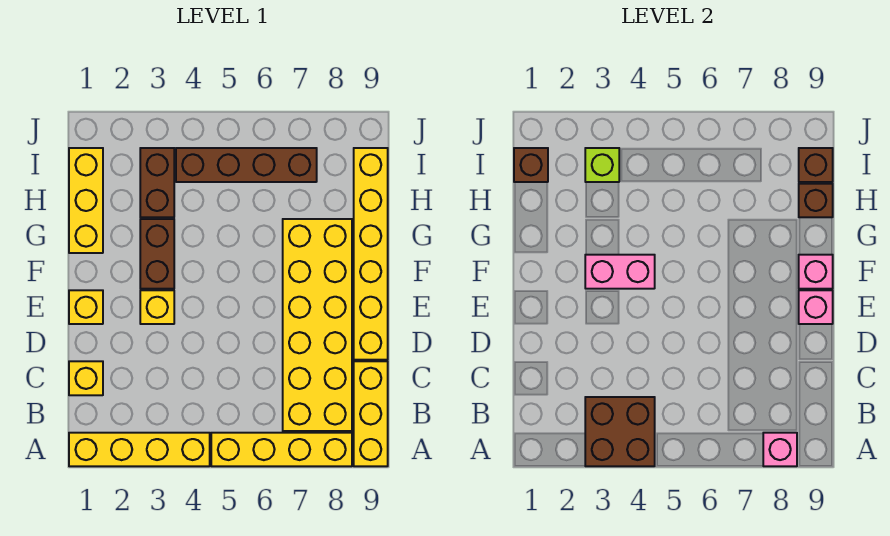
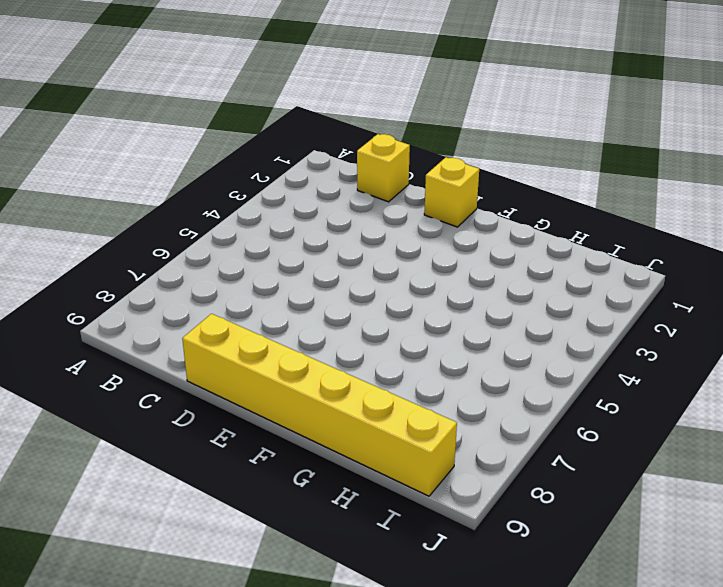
none -> yellow 1x4 brick [69,433,210,466]
none -> yellow 1x4 brick [211,433,352,466]
none -> yellow 1x3 brick [354,361,388,466]

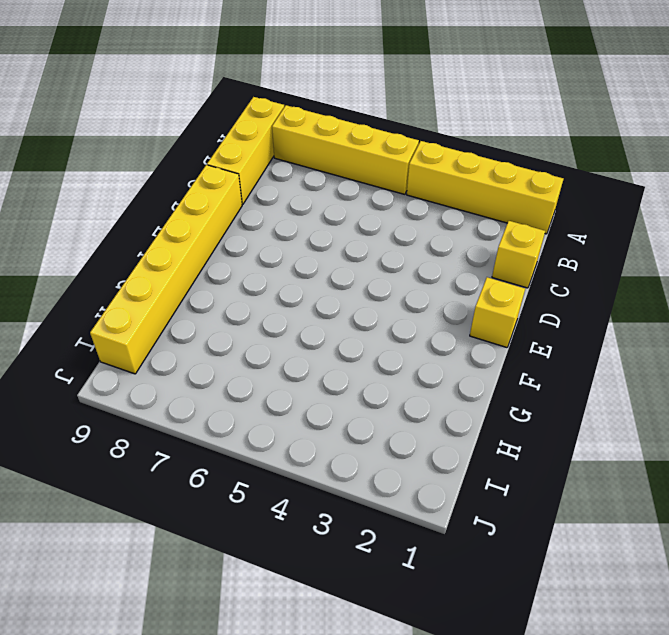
none -> yellow 2x6 brick [283,219,352,431]
none -> yellow 1x1 brick [140,290,174,324]
none -> brown 1x2 brick [140,219,174,289]

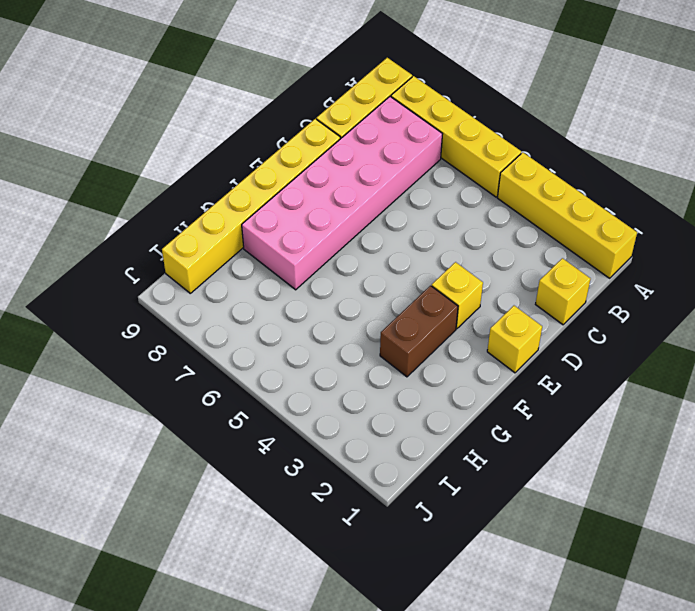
pink 2x6 brick [242,97,442,290] -> yellow 2x6 brick [283,219,352,431]
none -> yellow 1x3 brick [69,148,103,253]
none -> brown 1x2 brick [140,148,174,217]
none -> brown 1x4 brick [176,148,317,182]

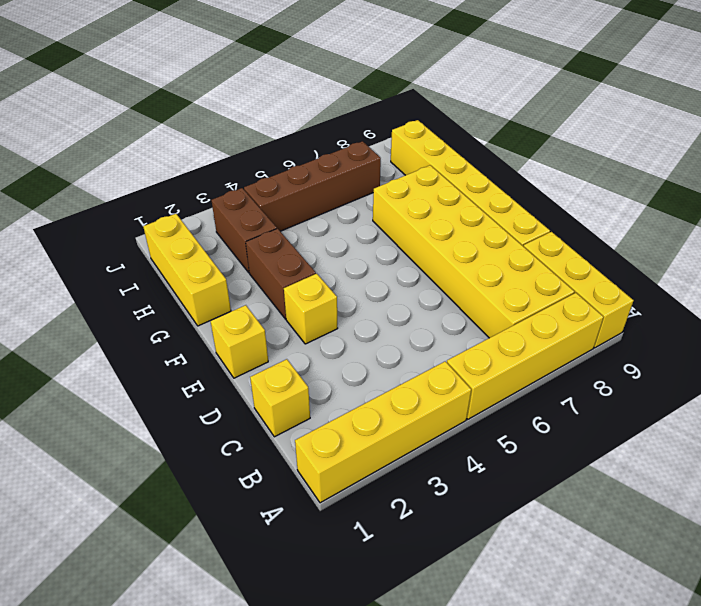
none -> brown 2x2 brick [585,397,655,466]
none -> pink 1x1 brick [763,433,797,466]
none -> pink 1x1 brick [799,290,833,324]

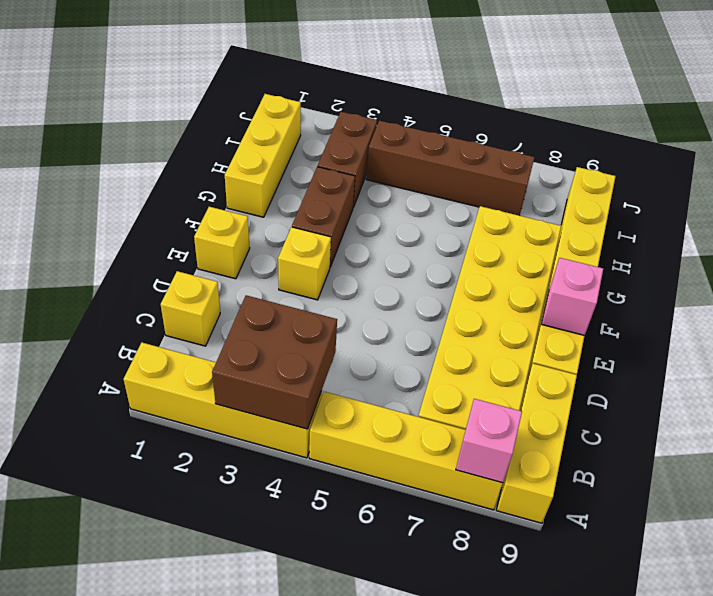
none -> pink 1x2 brick [585,255,655,289]
none -> pink 1x1 brick [799,255,833,289]
none -> brown 1x1 brick [799,184,833,217]

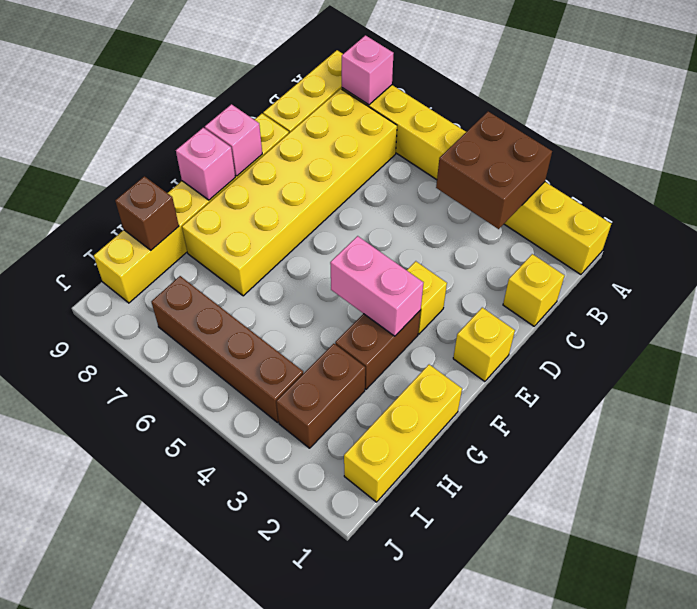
none -> brown 1x1 brick [514,148,548,182]
none -> lime 1x1 brick [585,148,619,182]
none -> brown 1x1 brick [799,148,833,182]

